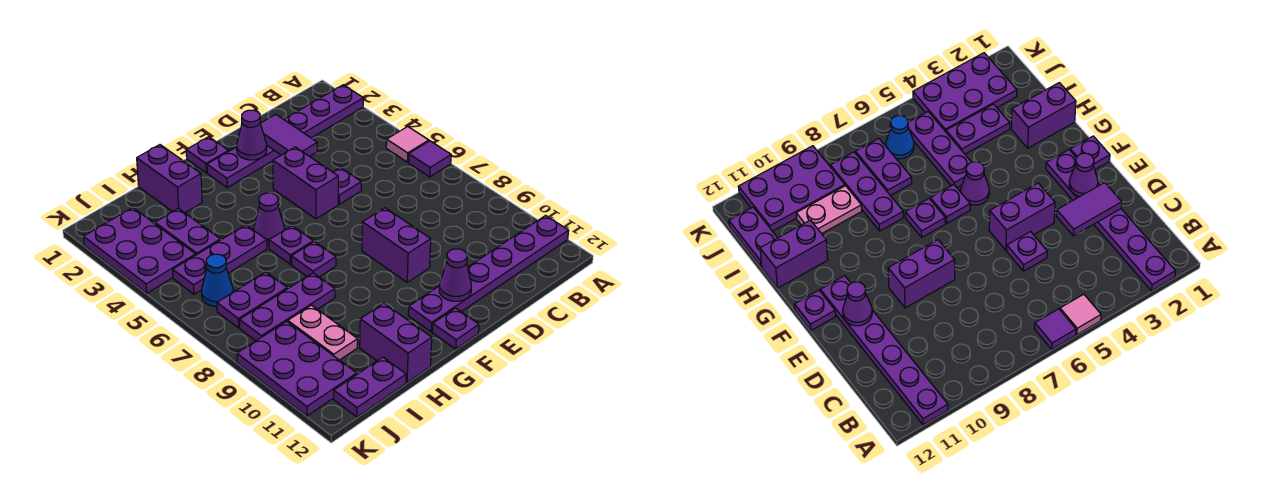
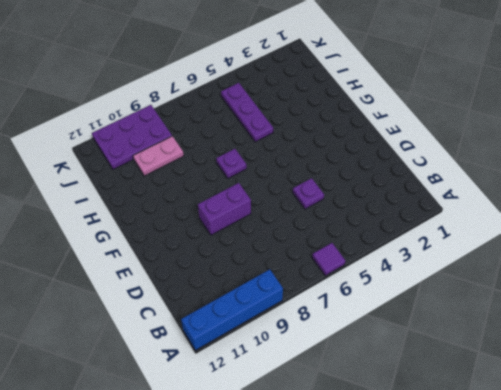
blue 1x4 brick [181,269,283,350] -> purple 1x6 plate [408,216,569,332]
none -> purple 1x6 plate [207,85,363,188]
none -> pink 1x1 tile [386,127,429,162]
none -> purple 1x2 brick [273,147,338,219]

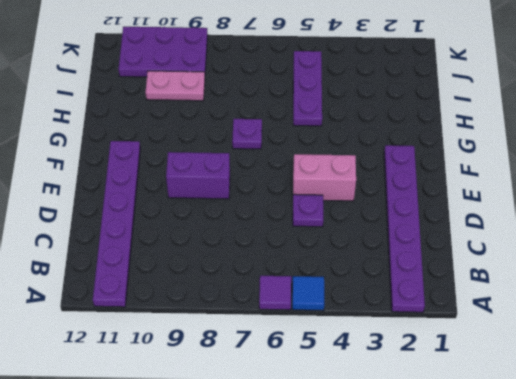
blue 1x1 tile [292,276,324,311] -> pink 1x1 tile [386,127,429,162]
pink 1x2 brick [293,154,356,201] -> purple 1x2 brick [273,147,338,219]
none -> purple 1x1 plate [186,137,229,173]
none -> purple 1x1 plate [432,308,479,349]
none -> purple 1x1 cone [254,193,285,244]

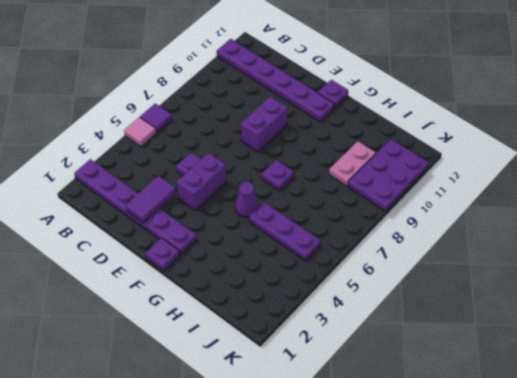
none -> purple 1x1 plate [269,226,313,264]
none -> purple 1x2 brick [137,145,202,213]
none -> purple 1x3 plate [240,273,335,341]

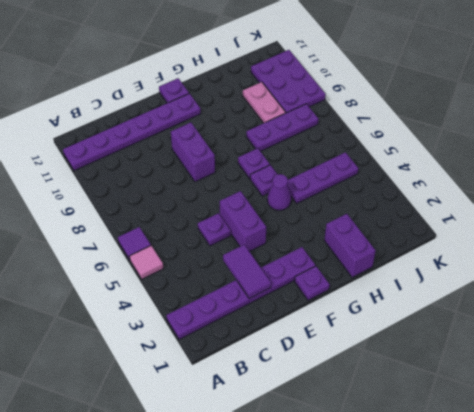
none -> purple 1x2 brick [360,303,432,383]
none -> purple 1x2 plate [155,208,220,255]
none -> purple 1x2 plate [217,272,287,328]

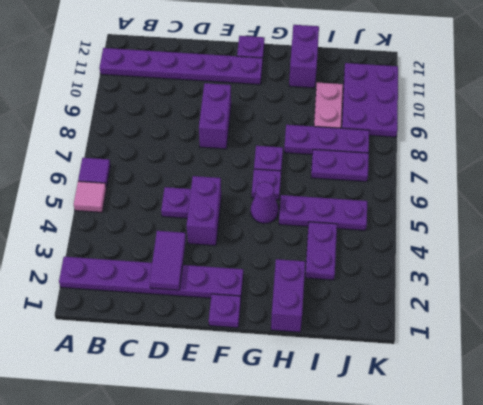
none -> purple 1x2 plate [334,357,406,417]
none -> purple 2x3 plate [84,208,196,293]
none -> blue 1x1 cone [202,254,233,307]

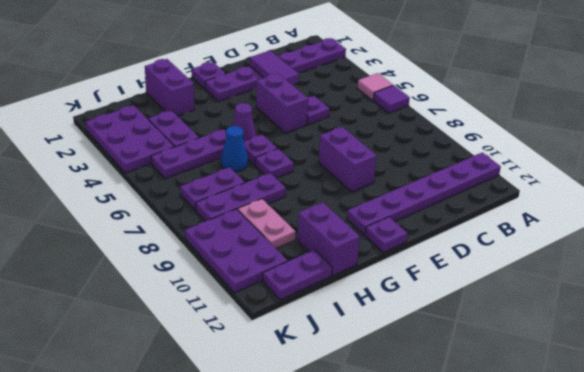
blue 1x1 cone [221,126,248,172] -> blue 1x1 cone moved to [202,254,233,307]
none -> purple 1x1 cone [237,110,267,160]
none -> purple 1x1 cone [439,249,471,301]

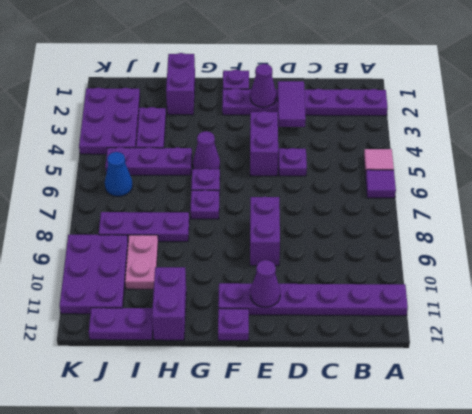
none -> purple 1x2 plate [217,272,287,328]

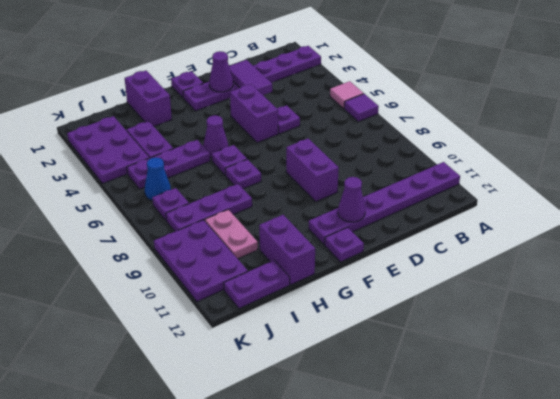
purple 1x1 plate [152,188,189,220] -> purple 1x2 plate [217,272,287,328]

